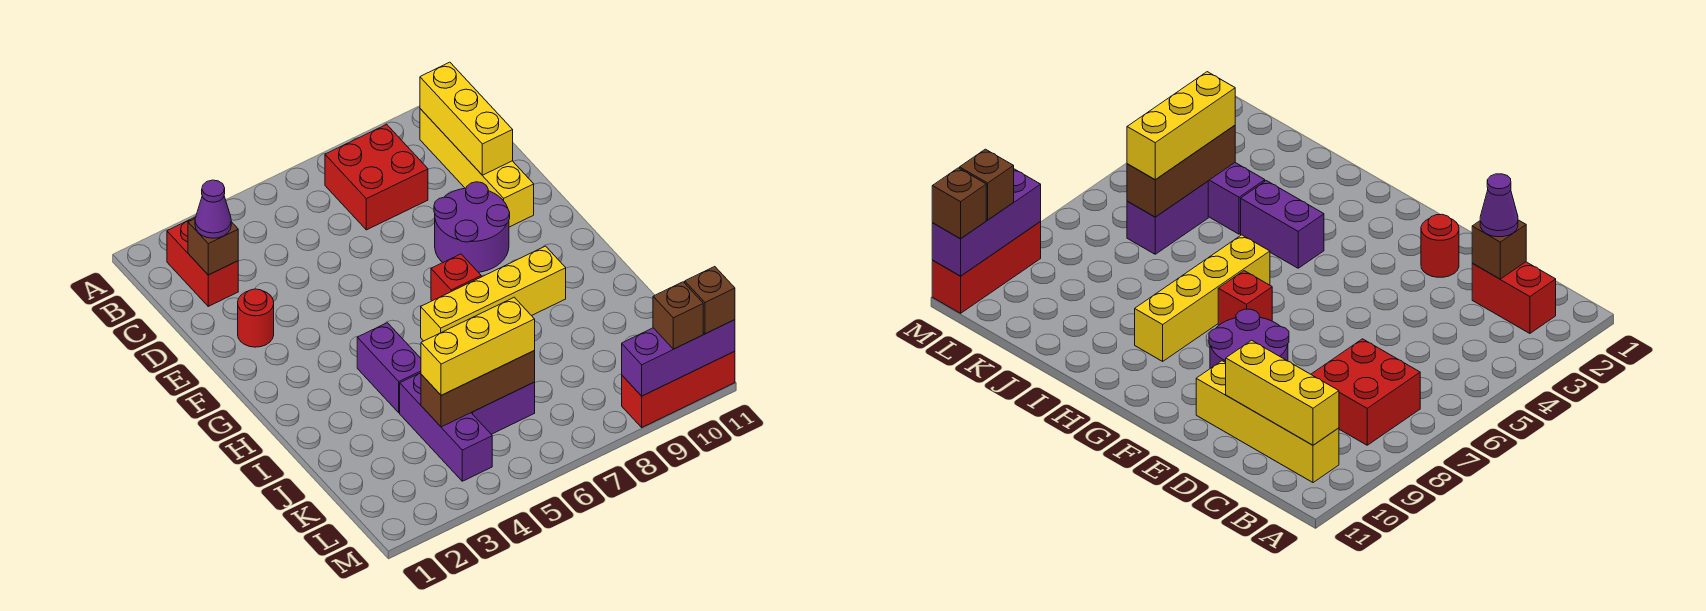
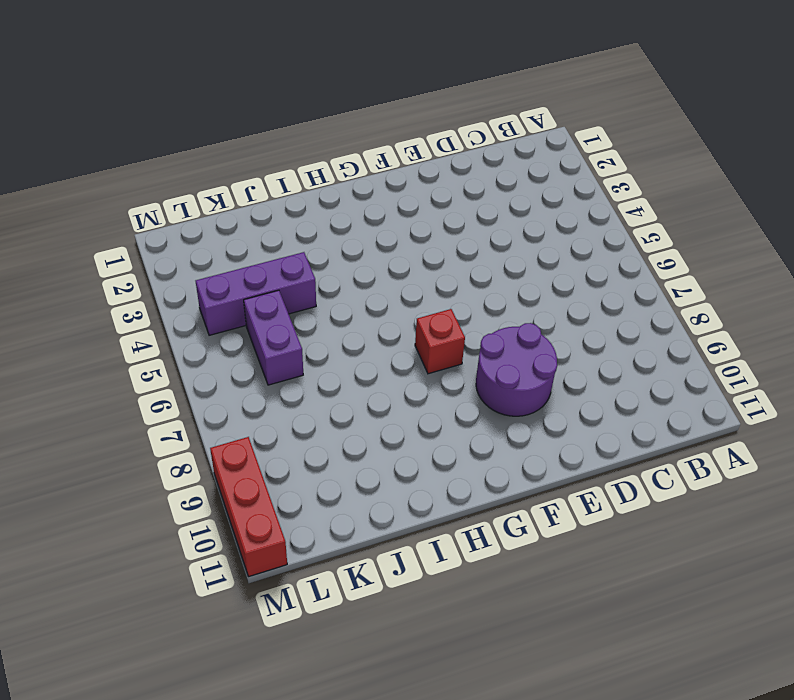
none -> red 1x2 brick [167,217,238,306]
none -> red 2x2 brick [325,124,428,230]
none -> yellow 1x4 brick [420,109,534,227]

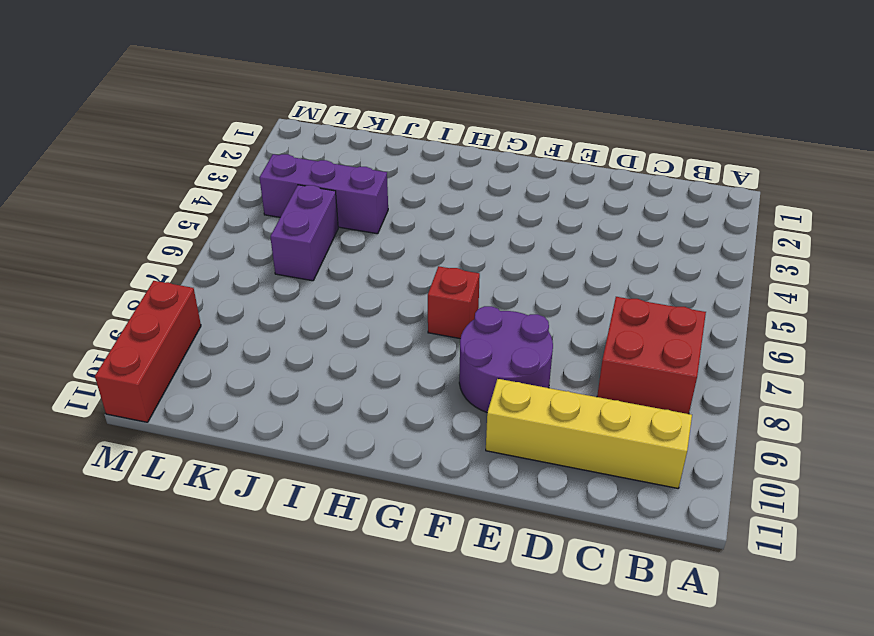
none -> red 1x2 brick [167,217,238,306]
none -> red 1x1 round brick [238,289,274,347]
none -> purple 1x2 brick [357,323,421,413]

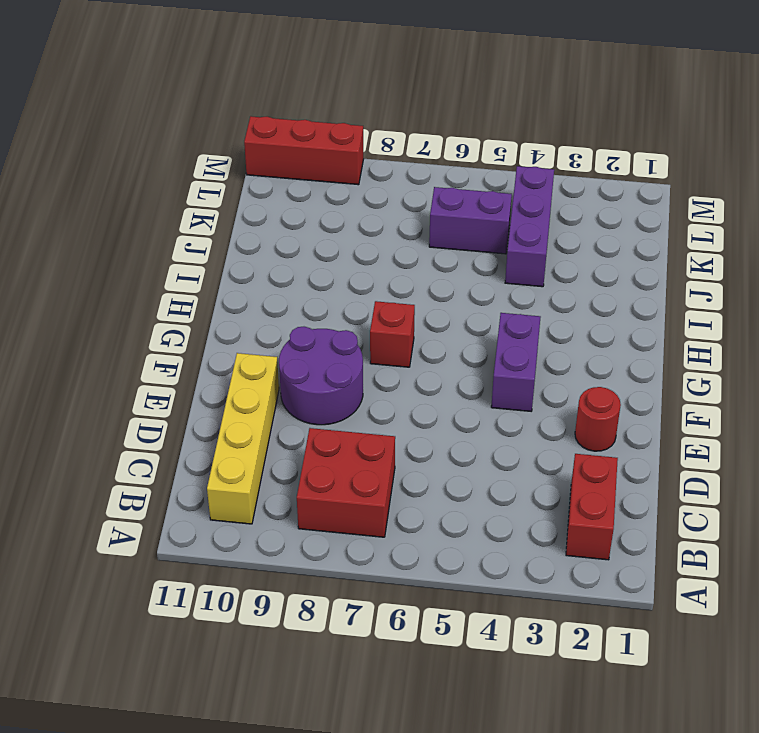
purple 1x2 brick [491,313,541,411] -> purple 1x2 brick moved to [357,323,421,413]
none -> yellow 1x4 brick [421,246,566,341]
none -> yellow 1x3 brick [420,62,513,175]
none -> brown 1x1 brick [188,219,238,275]

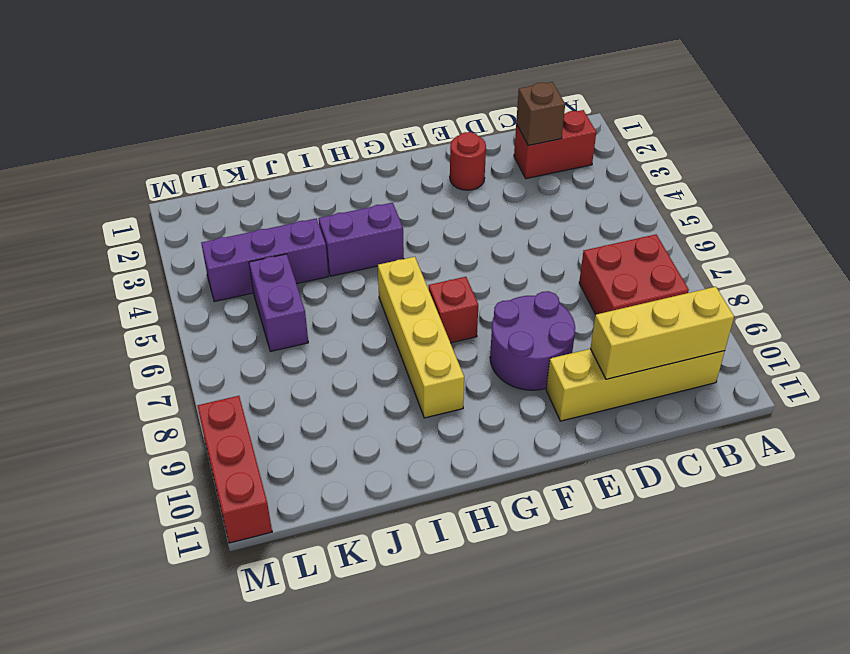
none -> brown 1x3 brick [421,351,535,427]
none -> purple 1x3 brick [622,320,735,396]
none -> purple 1x1 cone [195,180,231,238]

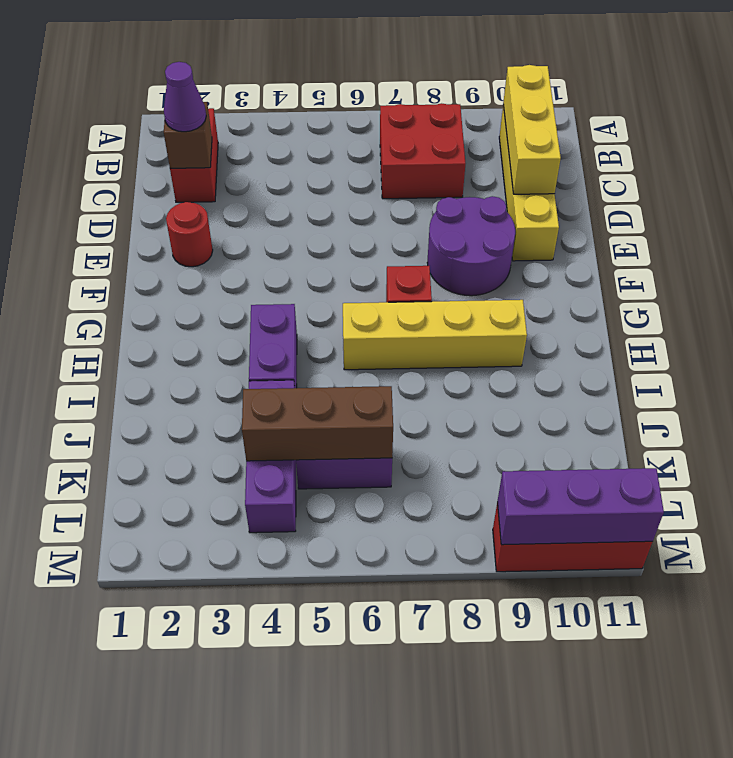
none -> yellow 1x3 brick [421,297,535,395]
none -> brown 1x1 brick [653,282,703,349]
none -> brown 1x1 brick [685,267,735,334]

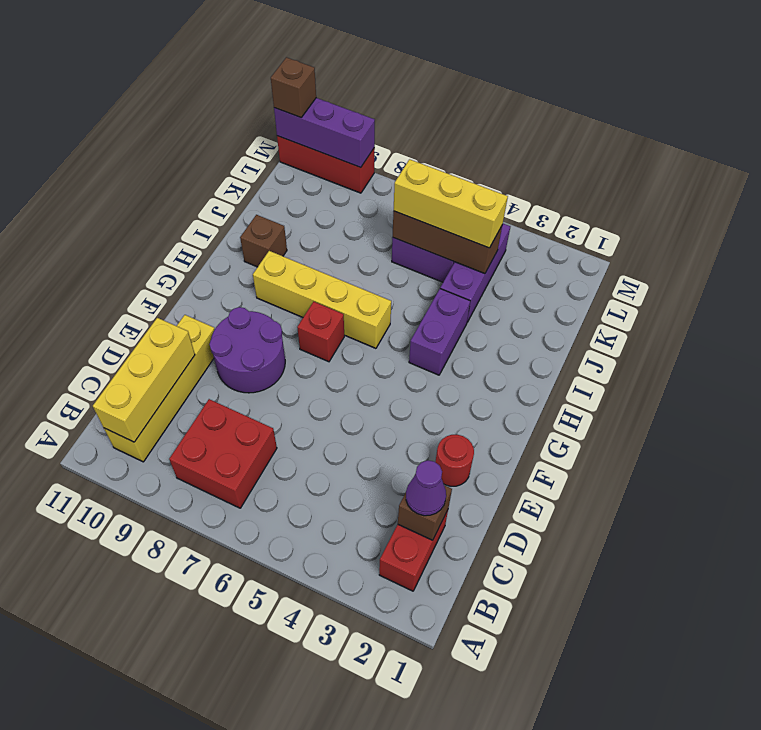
brown 1x1 brick [240,215,287,267] -> brown 1x1 brick moved to [653,282,703,349]

